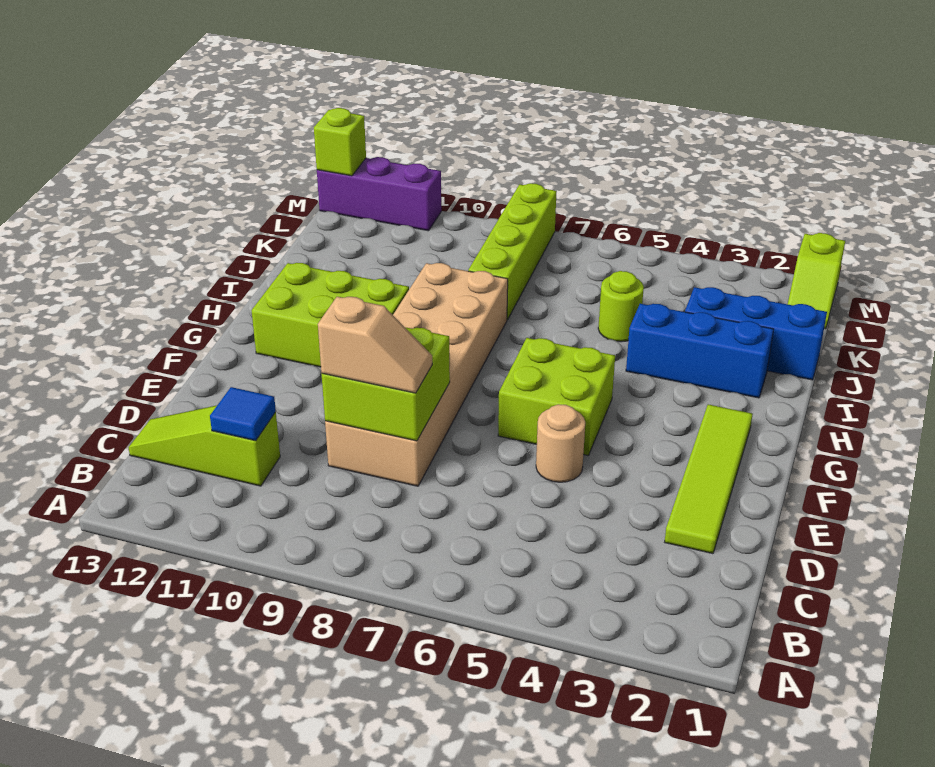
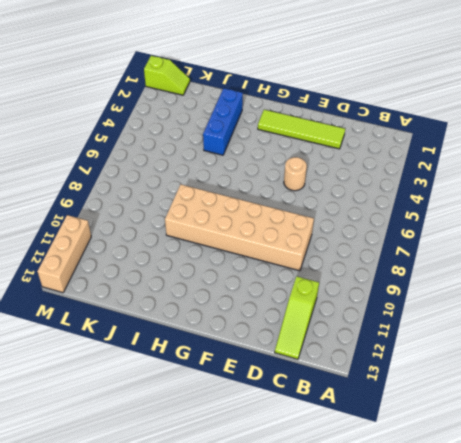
tan 1x3 brick [37,215,91,293] -> purple 1x3 brick [317,157,441,231]
none -> lime 2x2 brick [498,338,615,455]
none -> lime 2x3 brick [251,263,409,367]
none -> blue 1x3 brick [685,287,827,380]

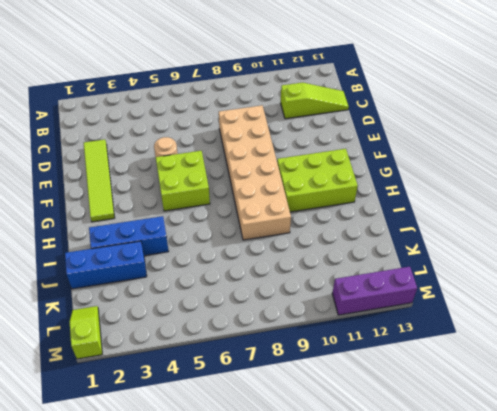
none -> lime 1x1 round brick [598,271,644,342]
none -> lime 1x4 brick [468,183,557,320]
none -> blue 1x1 tile [210,387,276,441]

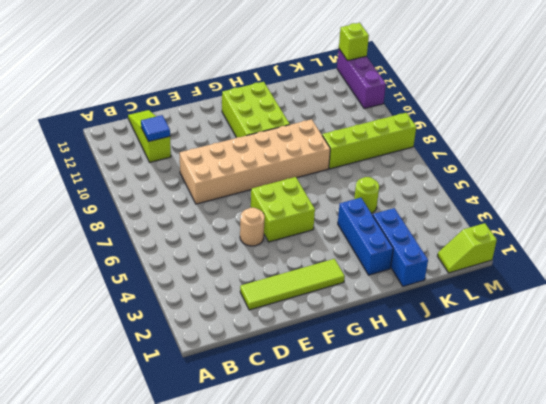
none -> lime 2x2 brick [322,327,450,441]
none -> tan 1x2 slope [318,297,432,393]

